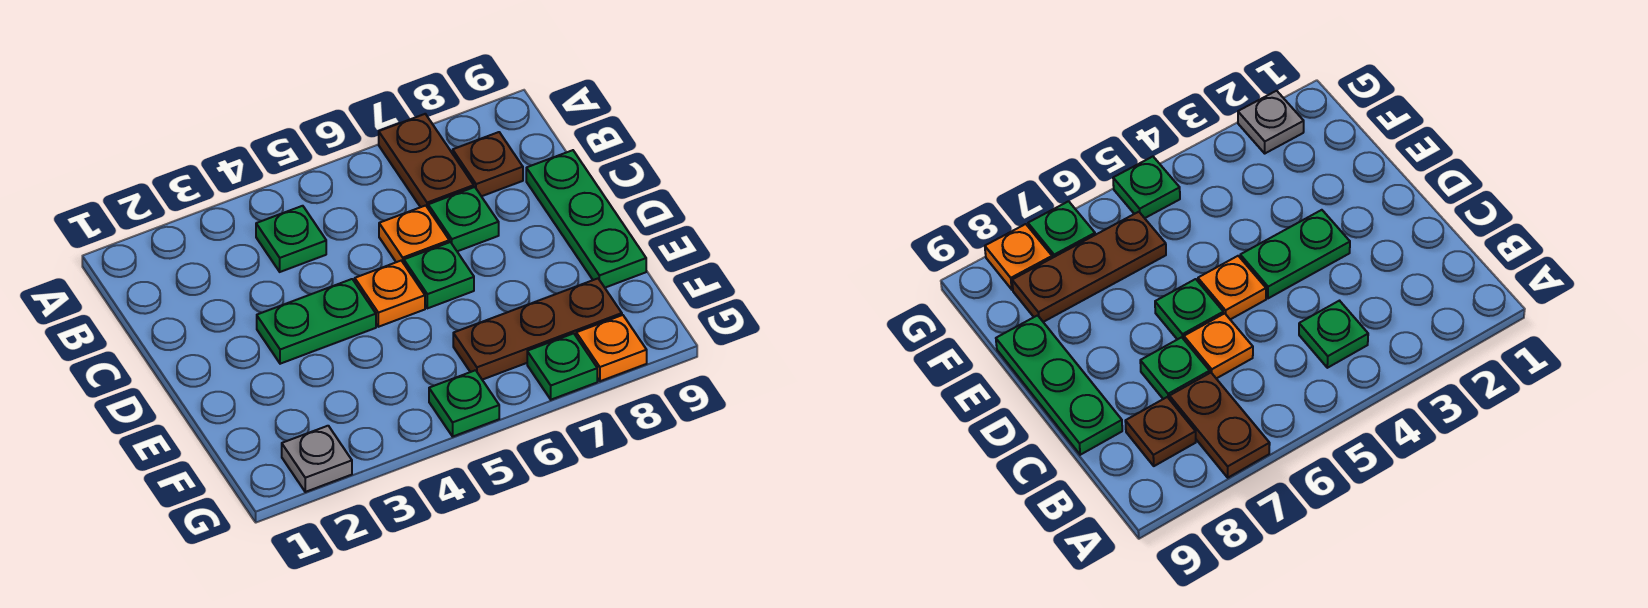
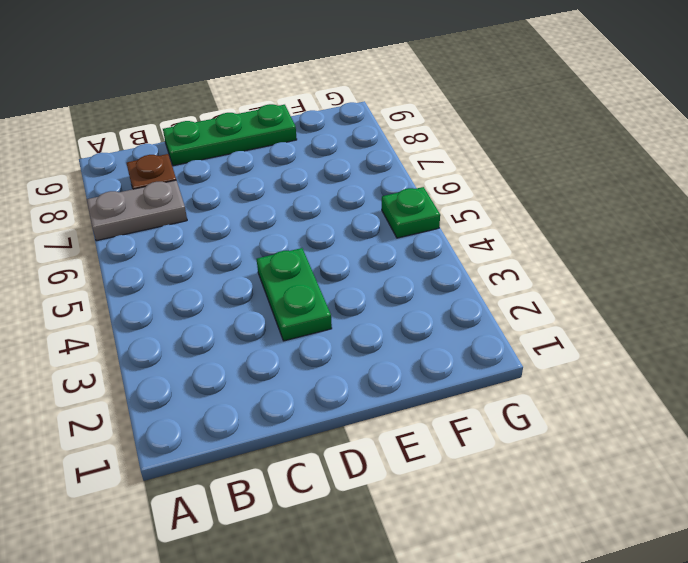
grey 1x2 plate [87,180,187,241] -> brown 1x2 plate [379,114,474,208]
none -> green 1x1 plate [256,206,326,272]
none -> orange 1x1 plate [379,205,449,263]
none -> green 1x1 plate [428,187,499,251]

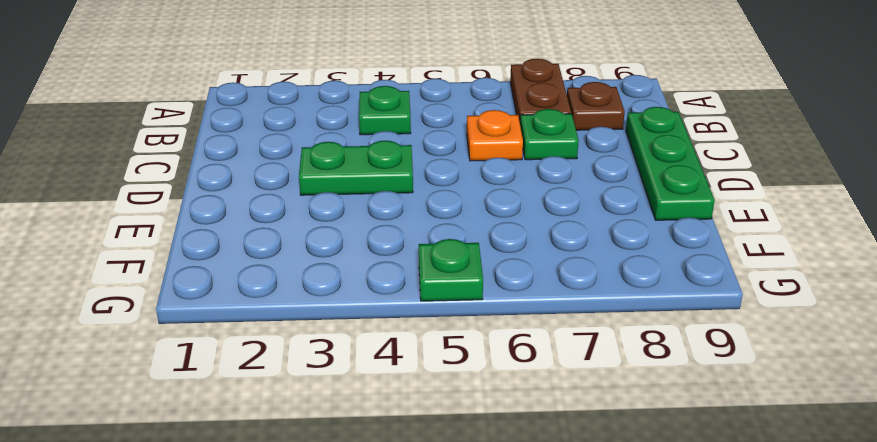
none -> orange 1x1 plate [355,261,425,327]
none -> green 1x1 plate [404,242,474,308]
none -> brown 1x3 plate [453,279,622,380]

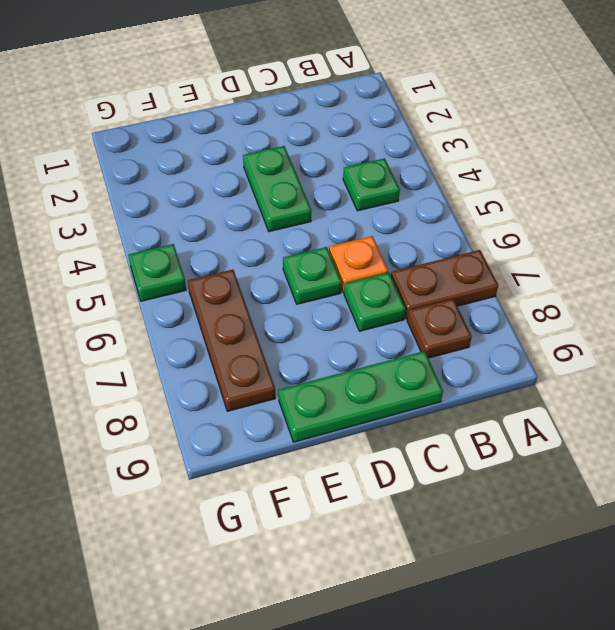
none -> orange 1x1 plate [355,261,425,327]
none -> grey 1x1 plate [282,426,352,492]
none -> green 1x1 plate [527,333,597,400]

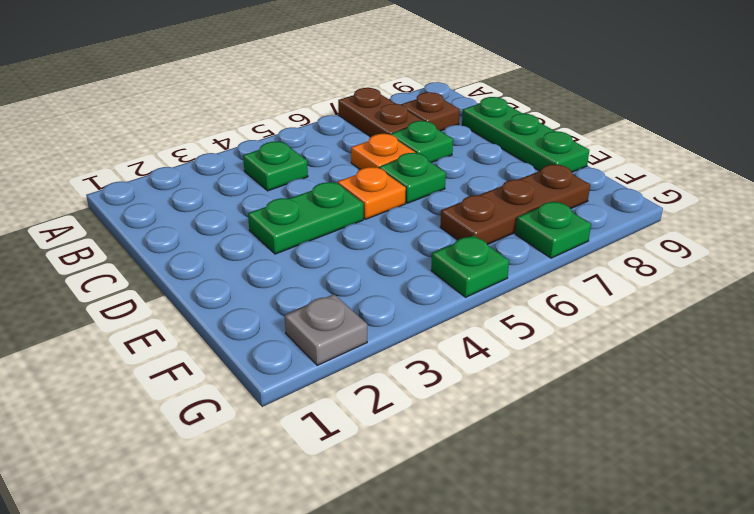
none -> orange 1x1 plate [576,315,647,381]

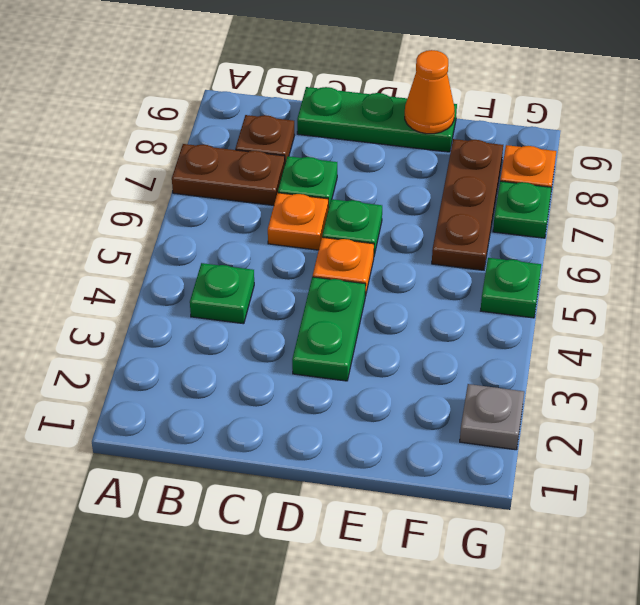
orange 1x1 cone [405,50,455,134] -> none

